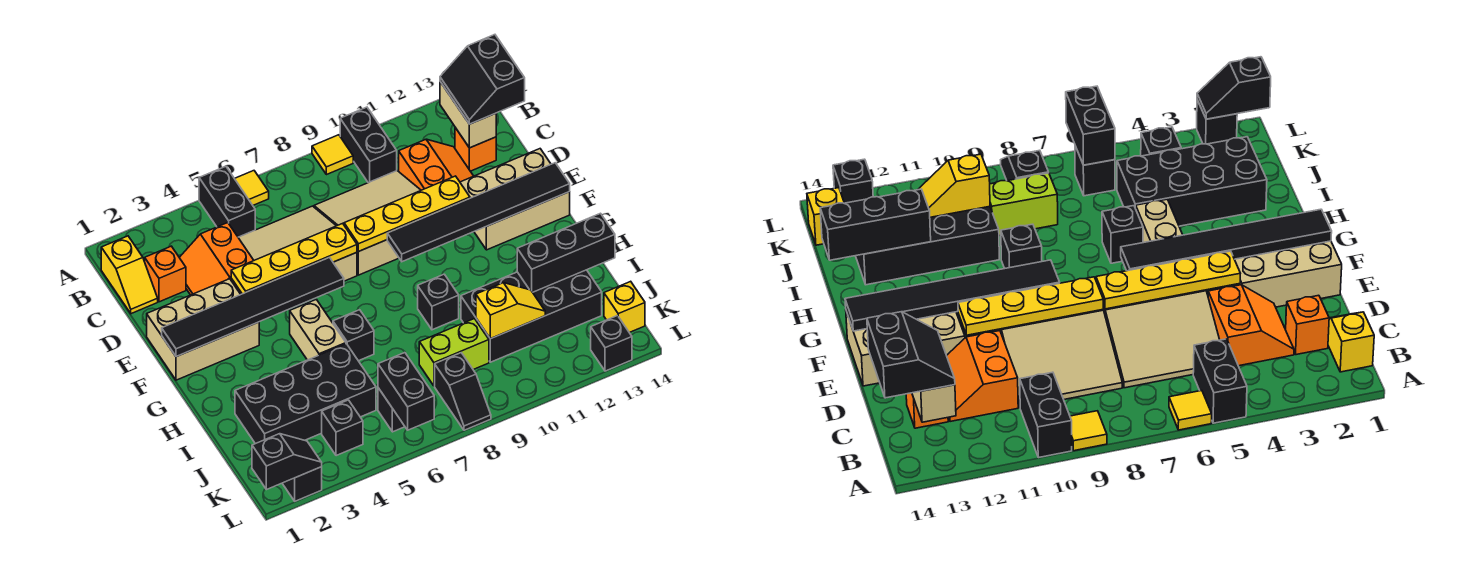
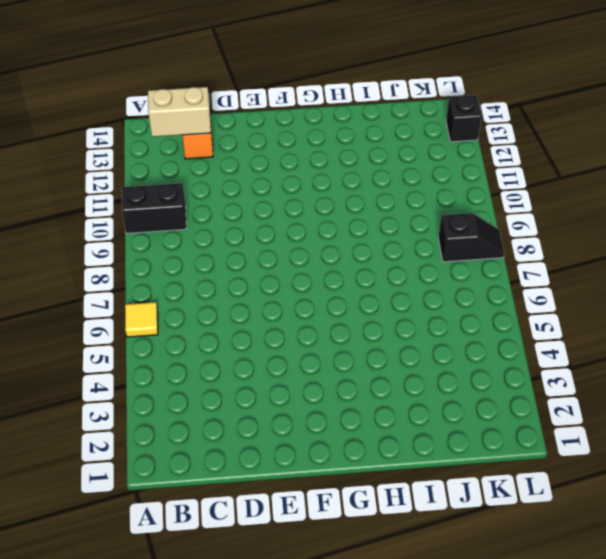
none -> black 1x2 brick [199,166,255,237]
none -> yellow 1x1 tile [312,135,353,175]
none -> yellow 1x2 slope [101,236,158,314]
none -> orange 1x1 brick [145,246,186,302]

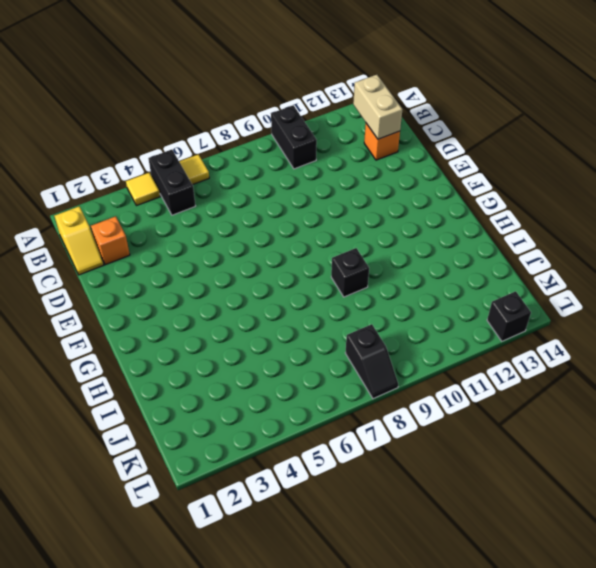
yellow 1x1 tile [126,173,160,206] -> yellow 1x1 tile moved to [312,135,353,175]
none -> orange 2x2 slope [179,223,254,295]
none -> tan 3x3 slope [238,206,357,281]
none -> tan 3x3 slope [314,171,421,275]
none -> orange 2x2 slope [399,139,473,190]

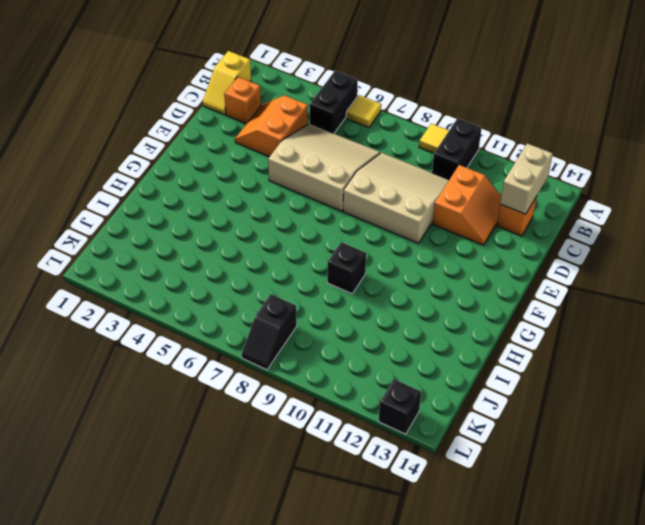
none -> tan 2x3 brick [147,279,259,380]
none -> tan 2x3 brick [460,149,570,250]
none -> tan 1x2 brick [290,299,346,360]
none -> black 1x1 brick [333,310,374,361]

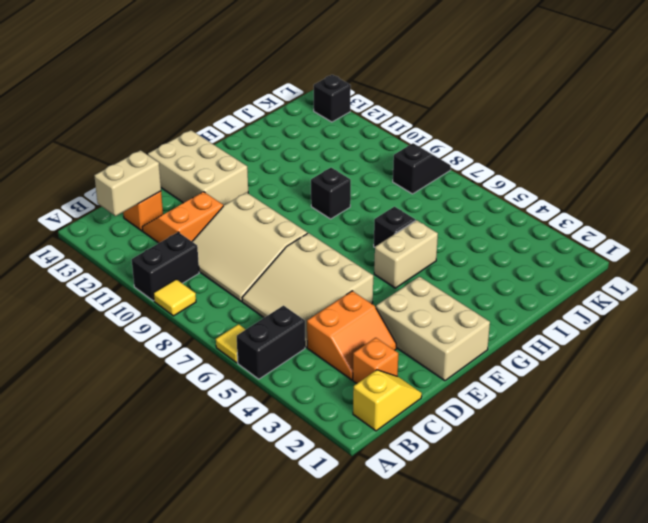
none -> black 2x4 brick [235,344,376,444]
none -> black 2x4 brick [461,270,602,362]
none -> lime 1x2 brick [419,319,489,386]
none -> black 1x1 brick [322,400,363,456]

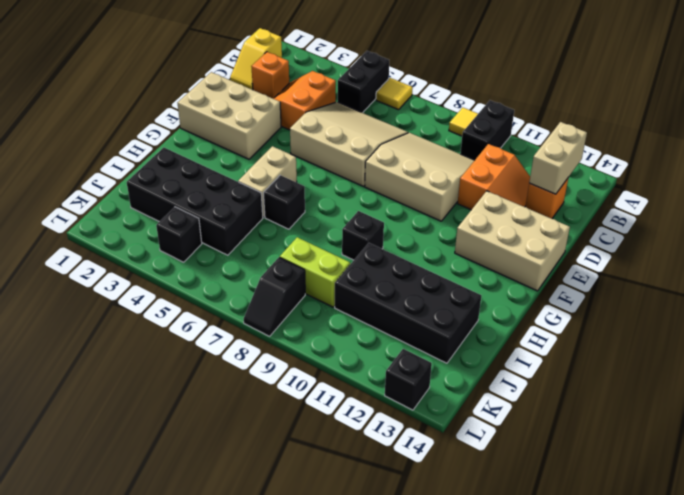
none -> black 1x1 brick [378,388,405,432]
none -> yellow 1x1 brick [604,281,645,333]
none -> black 1x1 brick [282,467,322,501]
none -> yellow 1x4 plate [231,223,357,294]

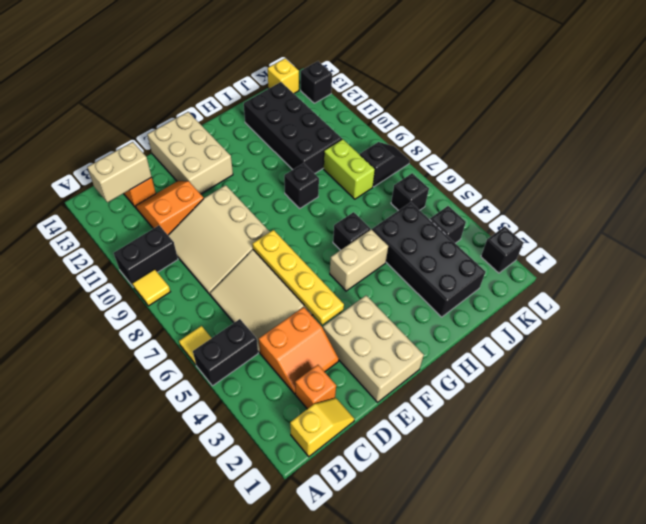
none -> yellow 1x4 plate [344,176,470,252]
none -> black 1x6 tile [162,258,344,357]
none -> black 1x6 tile [387,163,570,262]
none -> black 1x3 brick [517,213,615,292]

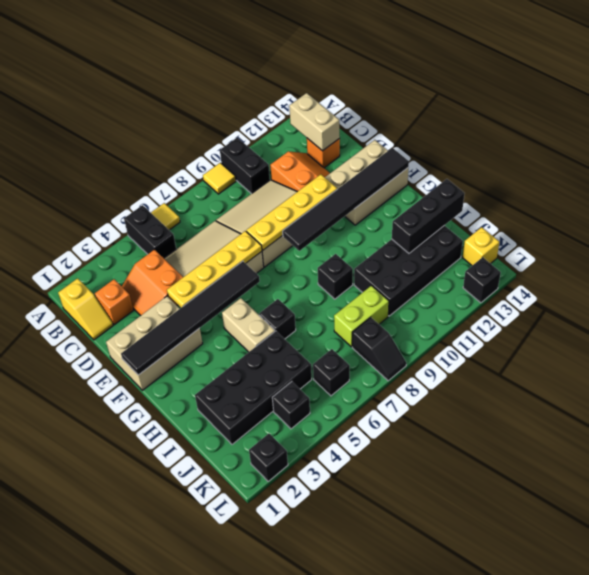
none -> yellow 1x2 slope [476,283,545,339]
none -> black 1x2 brick [378,353,434,430]
none -> black 1x2 slope [252,434,322,490]
none -> black 2x2 slope [440,35,525,124]

